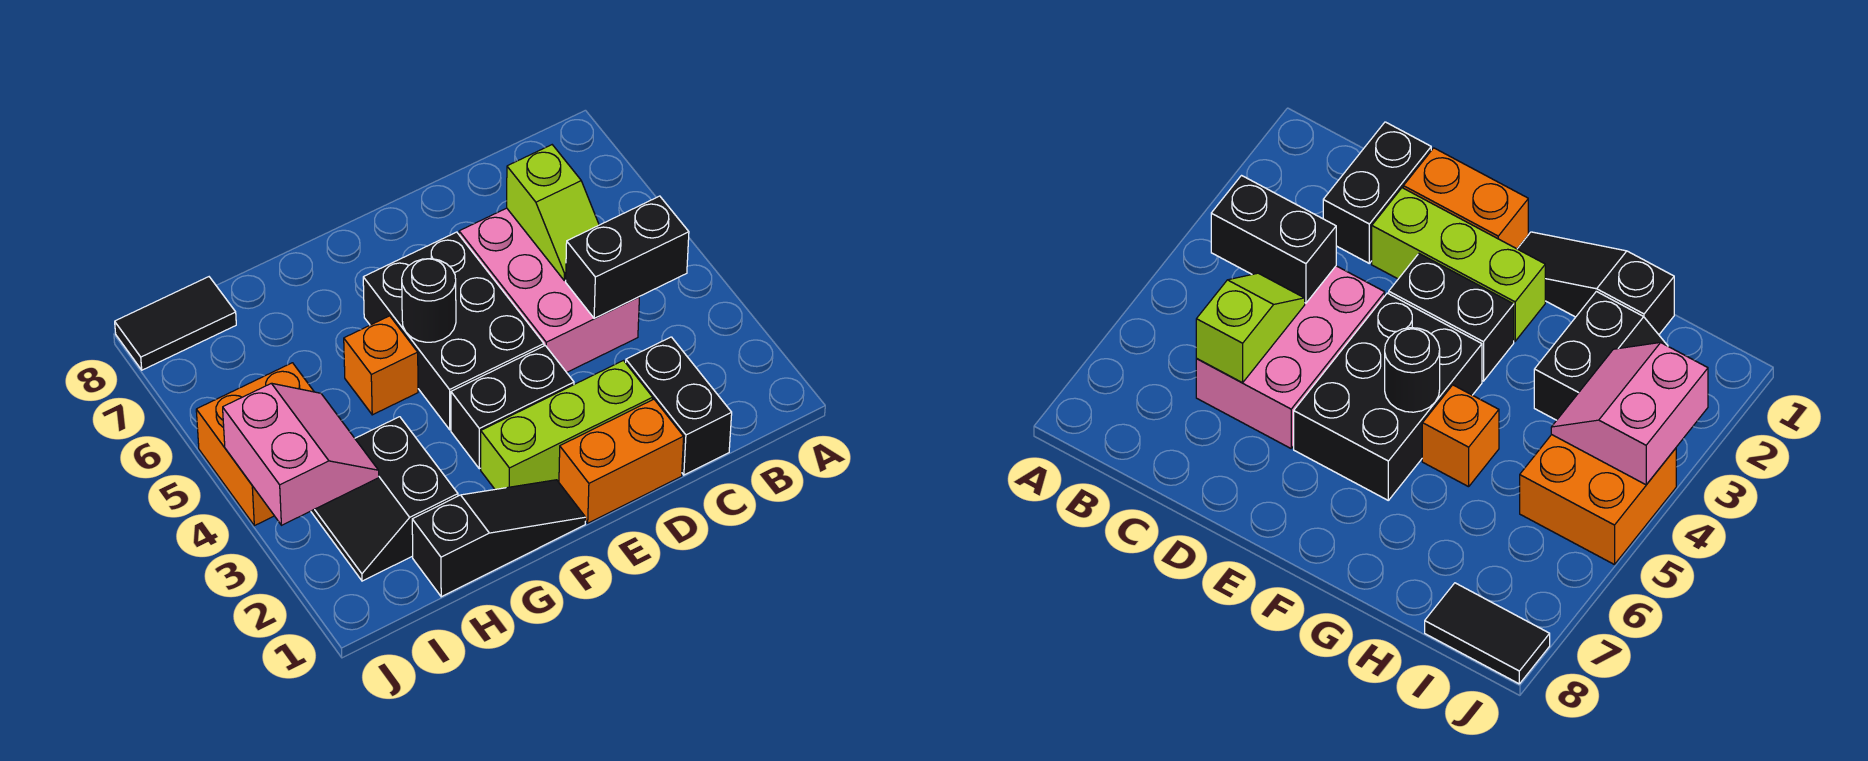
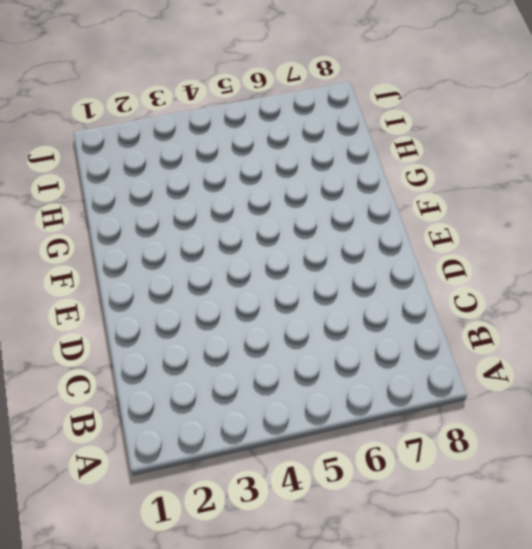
none -> black 1x2 brick [626,337,732,475]
none -> pink 2x3 brick [459,208,639,372]
none -> orange 1x2 brick [559,399,684,523]

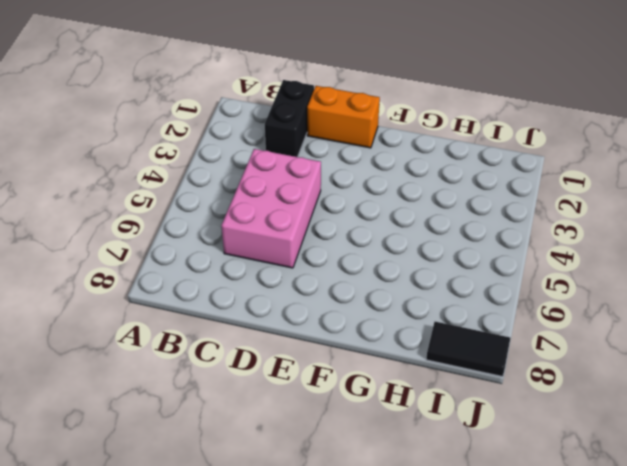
none -> lime 1x3 brick [481,361,653,489]
none -> black 1x2 brick [451,346,574,469]
none -> black 2x3 brick [363,232,544,430]

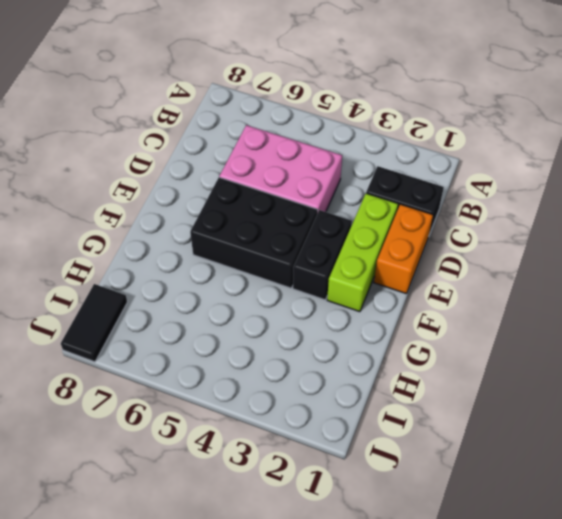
none -> black 1x3 slope [412,480,586,597]
none -> orange 1x1 brick [344,316,418,415]
none -> black 2x2 slope [311,417,458,581]

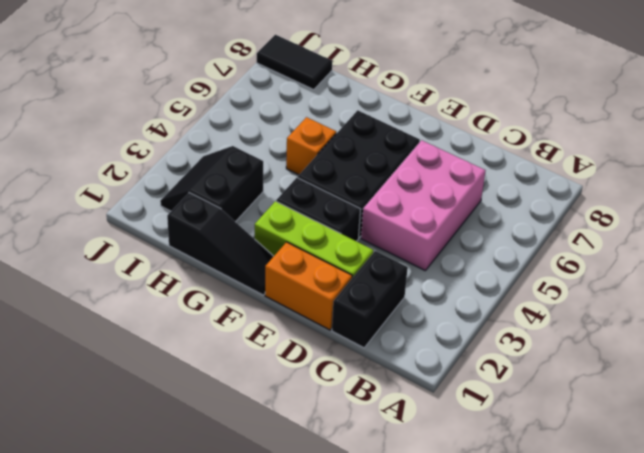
none -> orange 2x2 brick [196,363,314,526]
none -> black 1x2 brick [566,196,689,318]
none -> lime 1x2 slope [507,145,599,280]

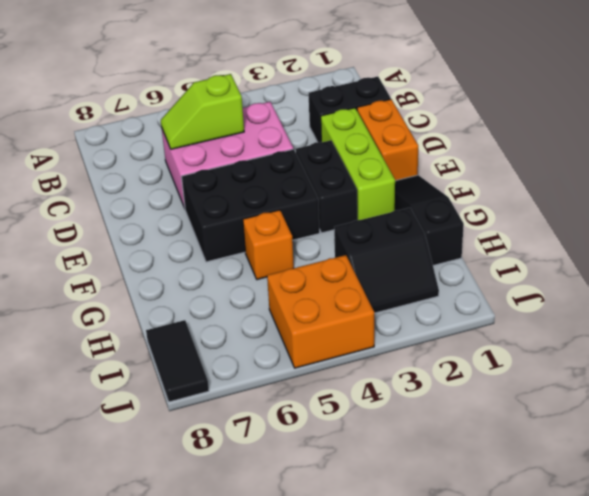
lime 1x2 slope [161,74,244,149] -> lime 1x2 slope turned to [507,145,599,280]
none -> black 1x2 brick [566,196,689,318]
none -> black 1x1 round brick [402,259,456,342]
none -> pink 2x2 slope [223,383,379,525]

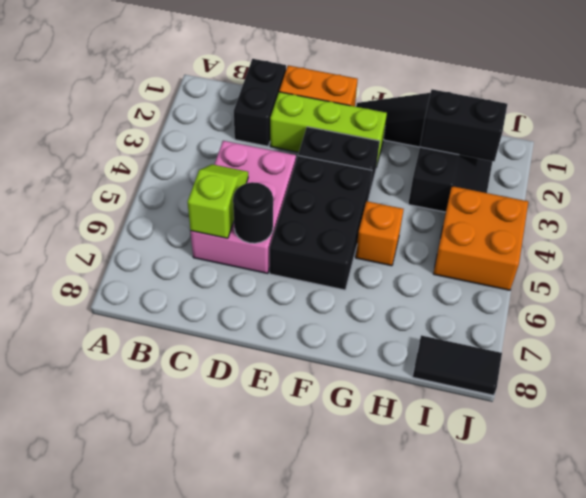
black 1x1 round brick [233,182,273,243] -> black 1x1 round brick moved to [402,259,456,342]
black 1x2 brick [420,89,507,161] -> black 1x2 brick moved to [566,196,689,318]
none -> pink 2x2 slope [223,383,379,525]

